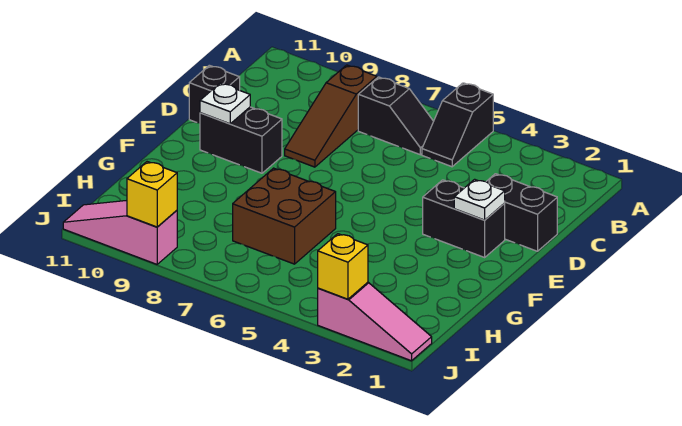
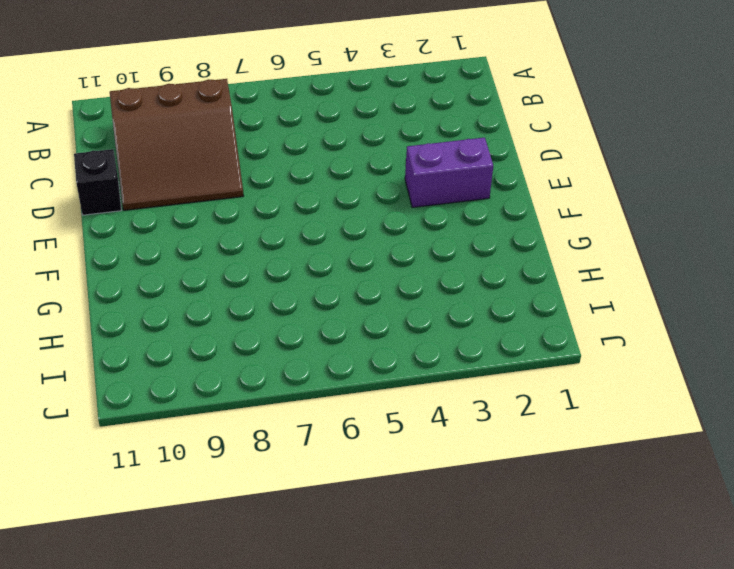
brown 3x3 slope [110,79,243,210] -> brown 1x3 slope [285,65,377,167]
purple 1x2 brick [405,138,493,207] -> black 1x2 brick [423,180,505,257]
none -> black 1x2 slope [422,83,493,167]
none -> black 1x2 slope [358,77,434,155]
none -> black 1x2 brick [486,174,557,251]

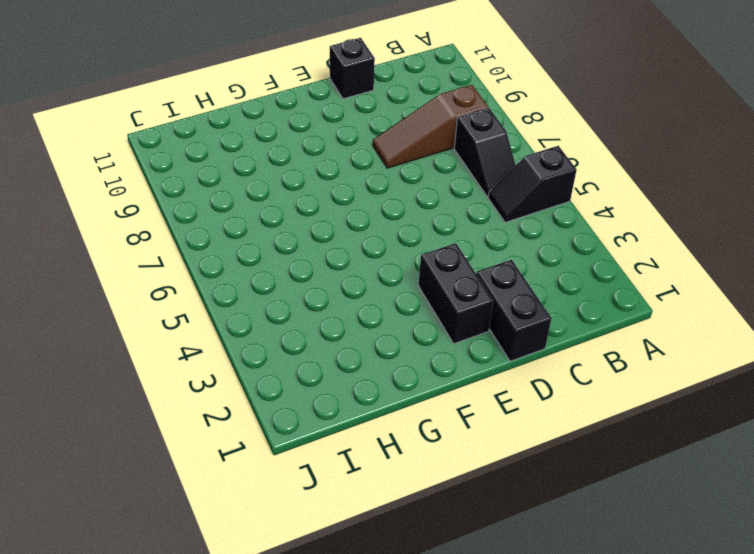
none -> black 1x2 brick [200,107,282,173]
none -> brown 2x2 brick [233,168,336,264]
none -> pink 1x3 slope [318,282,432,361]

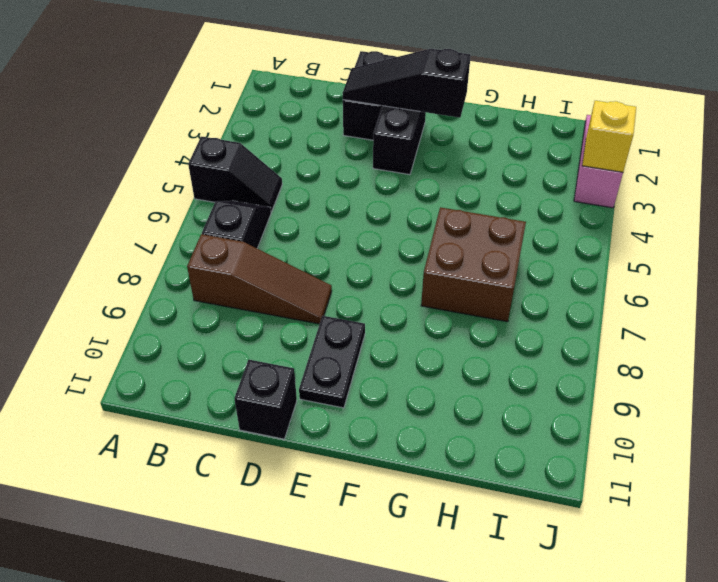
black 1x3 slope [343,49,471,118] -> white 1x1 plate [454,179,505,220]
black 1x2 plate [299,316,365,408] -> black 1x2 brick [200,107,282,173]
none -> pink 1x3 slope [63,200,177,264]
none -> white 1x1 plate [200,83,250,124]
none -> yellow 1x1 brick [127,162,177,227]

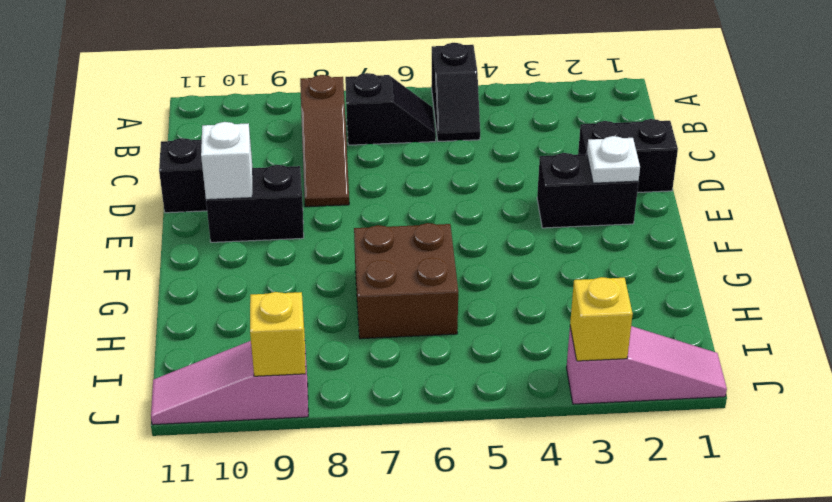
white 1x1 brick [201,122,253,200] -> white 1x1 plate [200,83,250,124]

